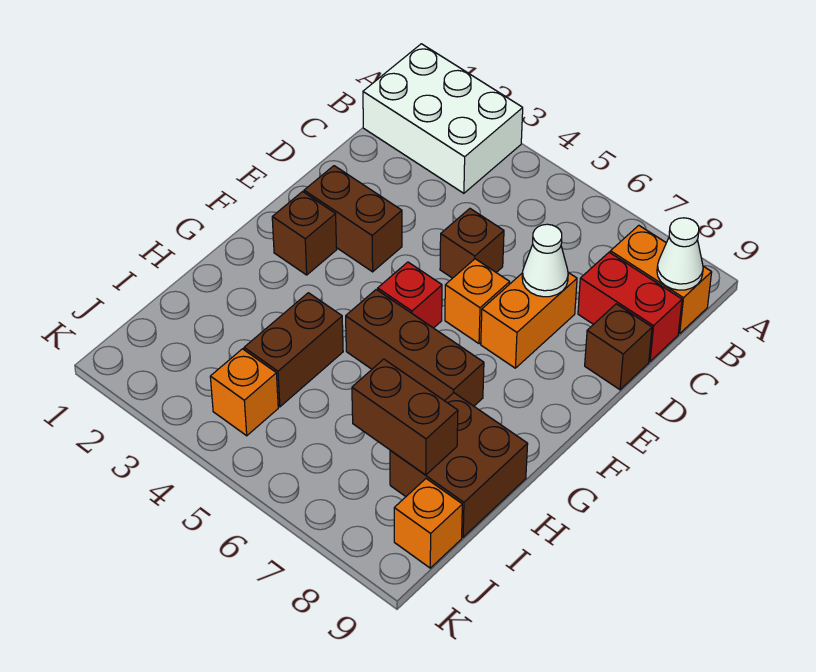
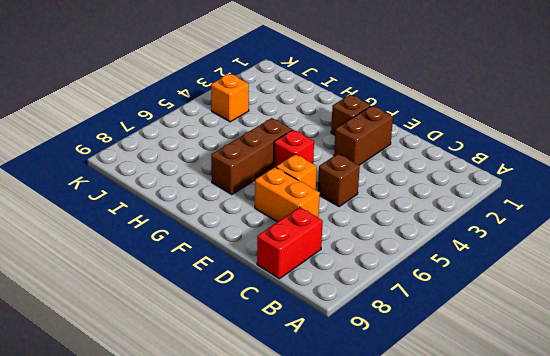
none -> white 2x3 brick [363,44,523,193]
none -> orange 1x2 brick [610,225,712,334]
none -> brown 1x1 brick [585,304,652,390]

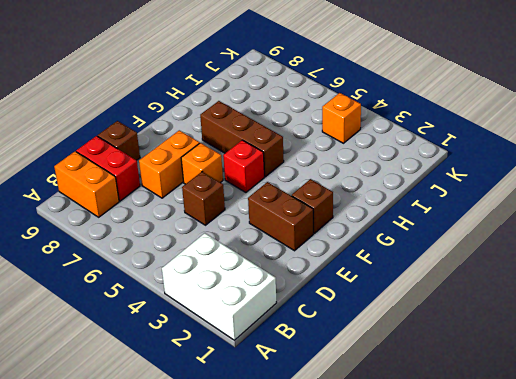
none -> brown 1x2 brick [244,293,343,407]
none -> brown 2x2 brick [390,393,528,537]
none -> orange 1x1 brick [394,479,462,568]

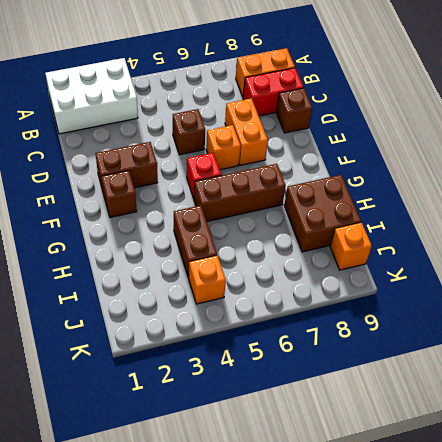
none -> white 1x1 cone [657,218,703,290]
none -> white 1x1 cone [522,224,568,297]
none -> brown 1x2 brick [352,359,458,475]

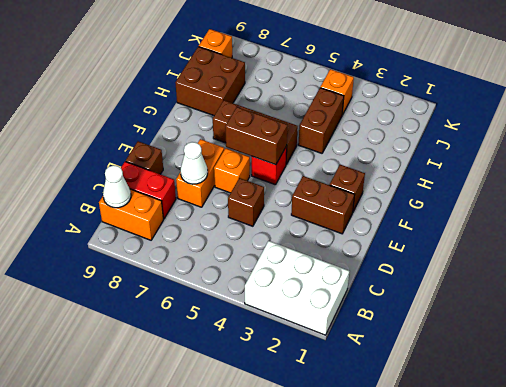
brown 1x2 brick [225,107,287,165] -> brown 1x2 brick moved to [352,359,458,475]

